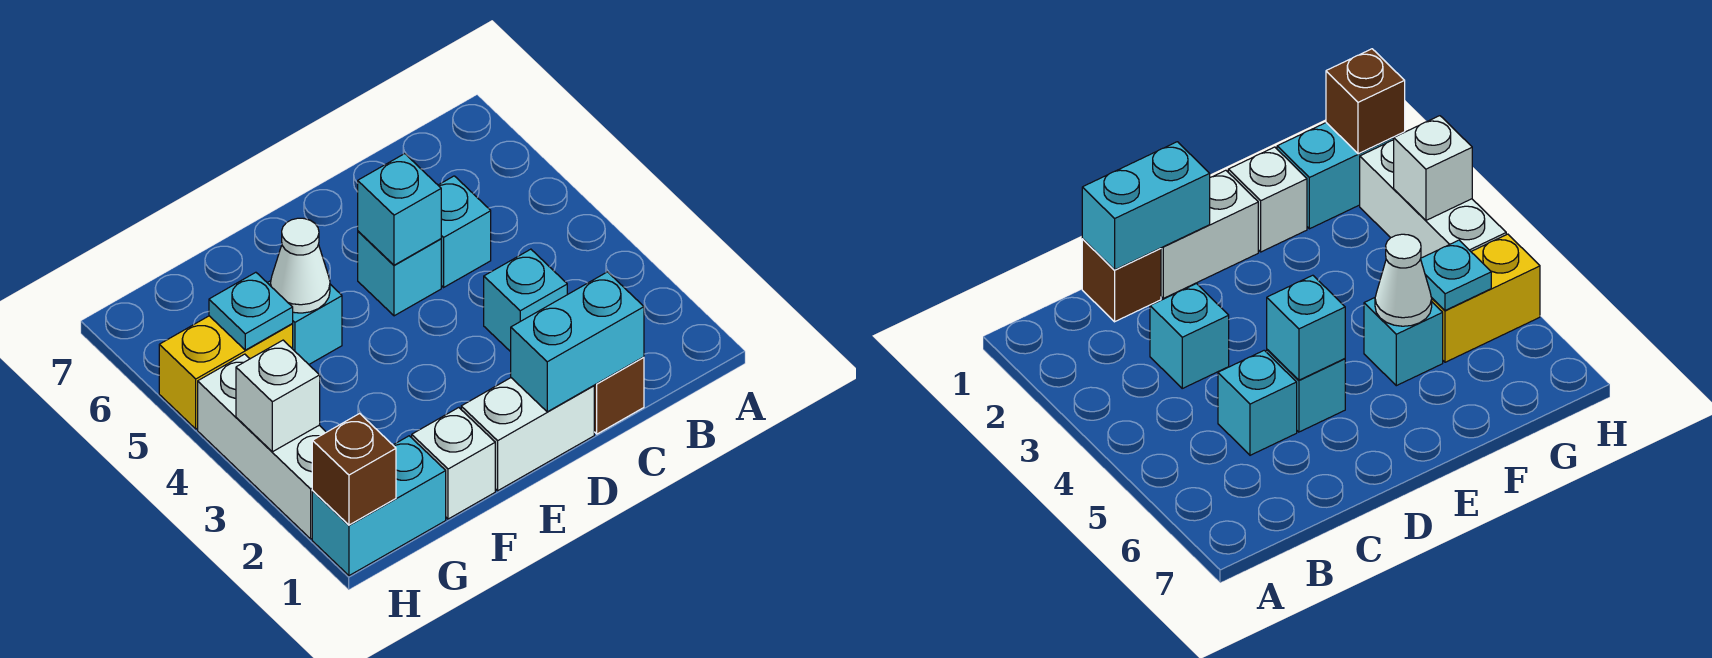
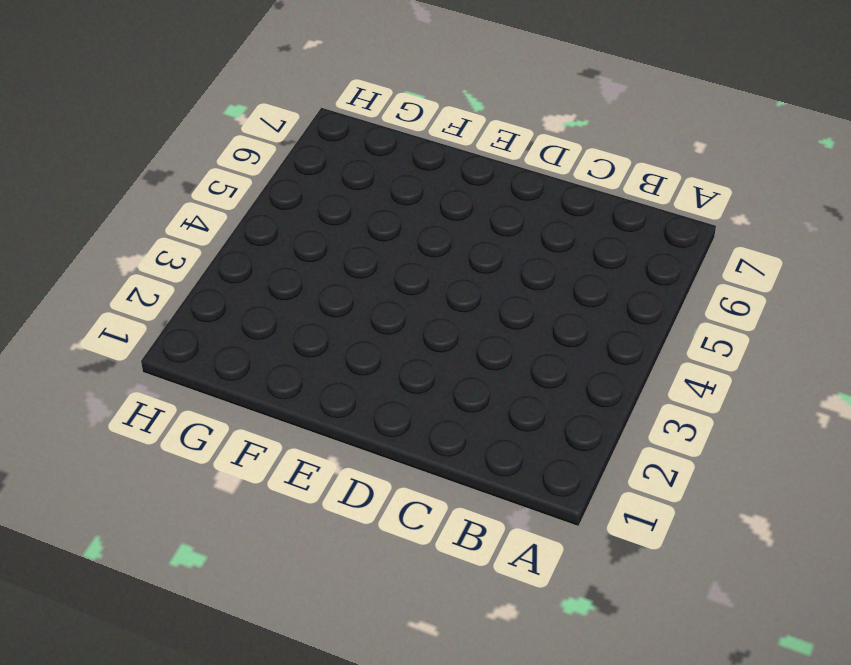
none -> brown 1x1 brick [594,357,644,434]
none -> cyan 1x1 brick [484,249,567,352]
none -> cyan 1x1 brick [438,176,491,287]

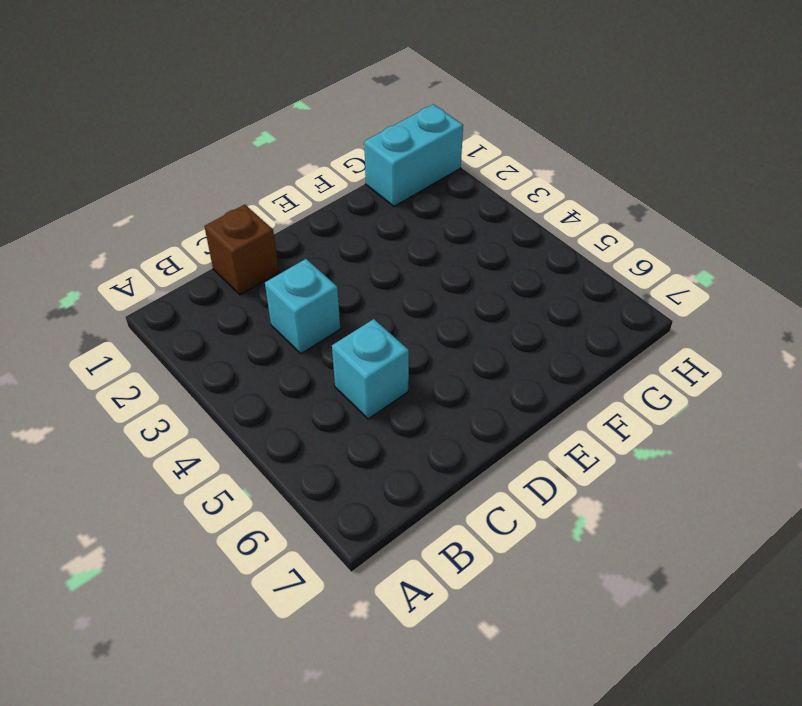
none -> white 1x2 brick [461,378,594,491]
none -> cyan 1x1 brick [358,231,441,316]
none -> white 1x1 brick [412,408,495,519]

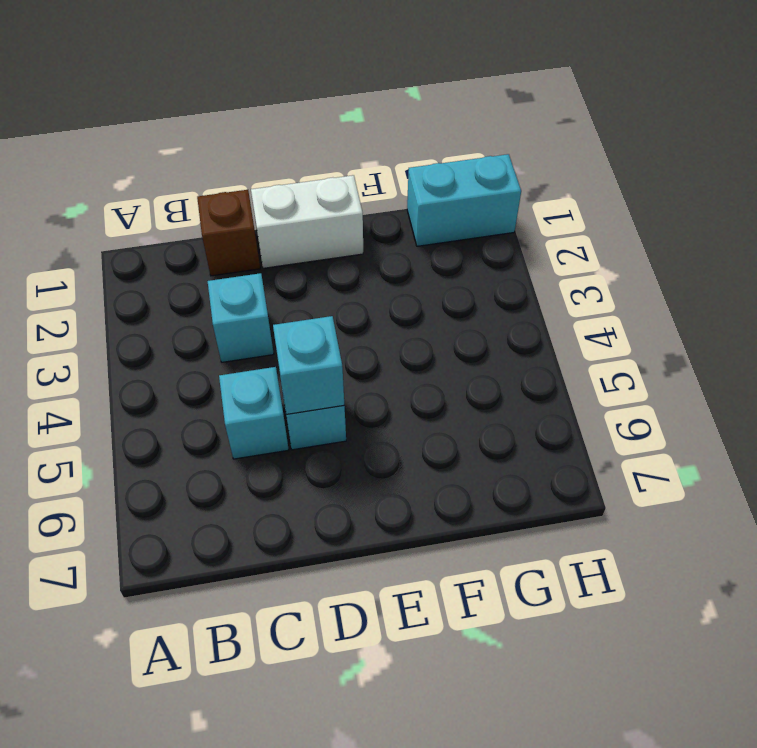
none -> white 1x1 brick [412,408,495,519]
none -> cyan 1x1 brick [268,281,342,364]
none -> yellow 1x2 brick [159,316,293,429]

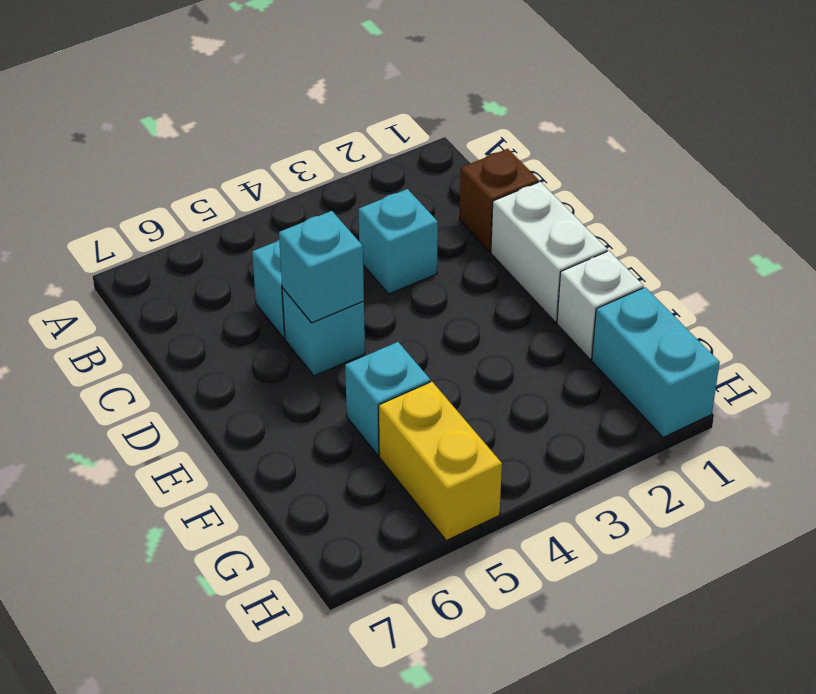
none -> white 1x3 brick [198,354,326,539]
none -> cyan 1x2 brick [511,272,644,412]
none -> white 1x1 cone [270,218,330,313]

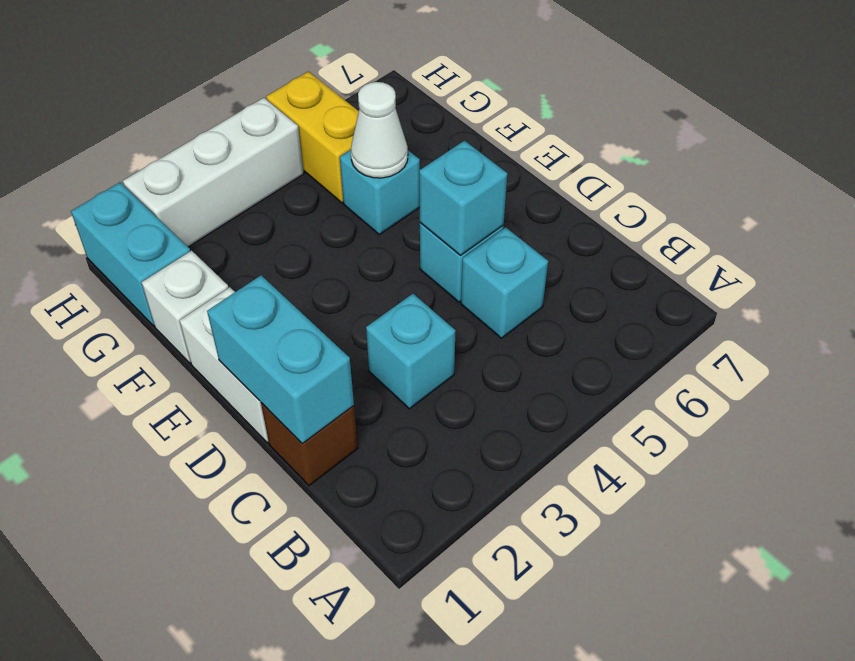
none -> cyan 1x1 plate [209,272,293,350]
none -> brown 1x1 brick [312,414,396,525]
none -> white 1x1 brick [236,340,320,452]

